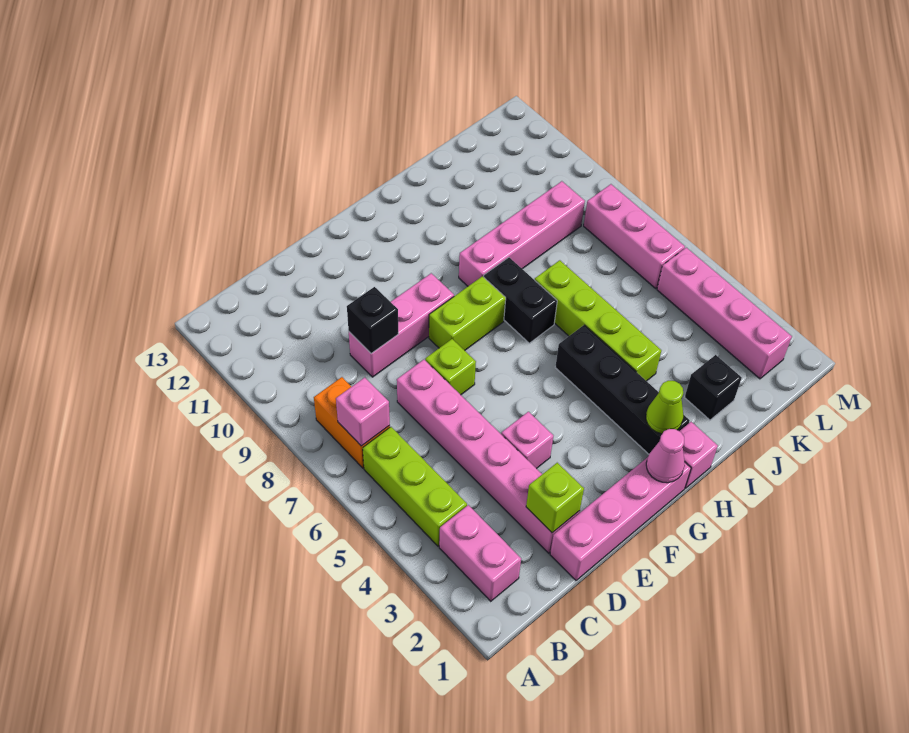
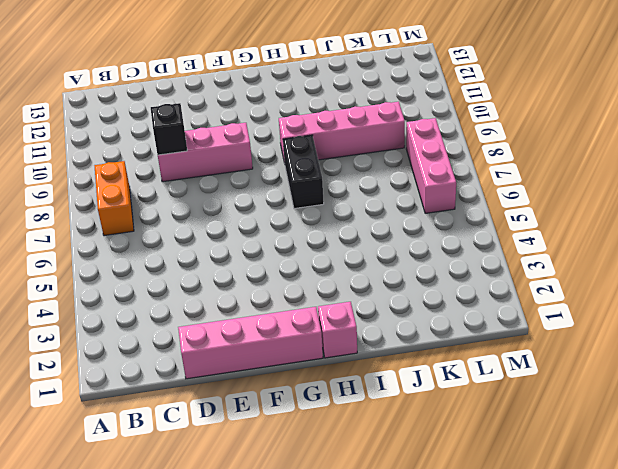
none -> pink 1x2 brick [439,505,521,601]
none -> lime 1x3 brick [363,427,467,546]
none -> pink 1x6 brick [397,360,580,553]

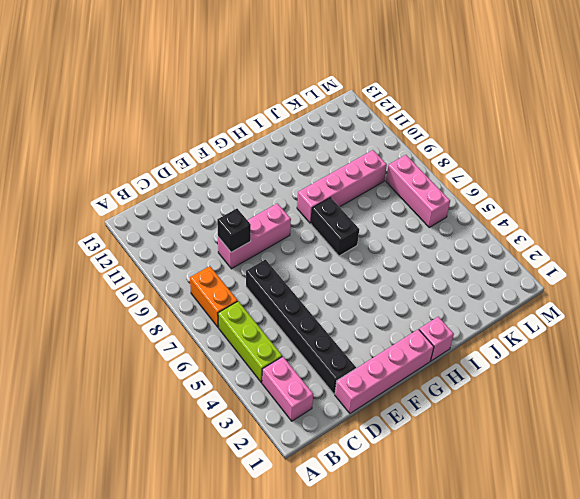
black 1x6 brick [246,260,356,394] -> pink 1x6 brick [397,360,580,553]
none -> pink 1x1 brick [501,412,553,469]
none -> lime 1x1 brick [425,339,476,395]
none -> lime 1x2 brick [429,276,506,350]

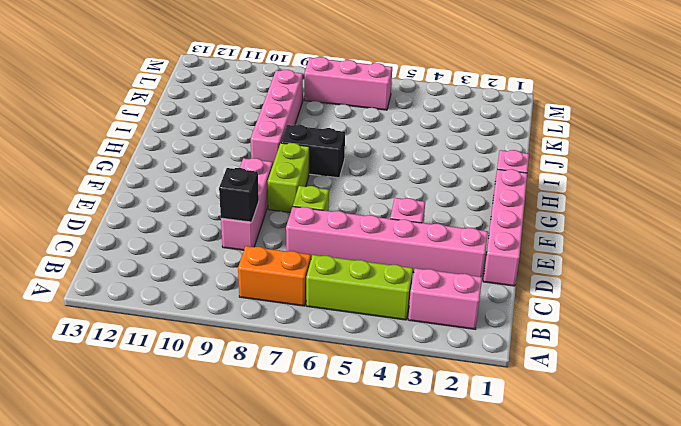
none -> black 1x4 brick [555,325,690,454]
none -> lime 1x4 brick [535,260,661,381]
none -> black 1x1 brick [685,355,742,420]

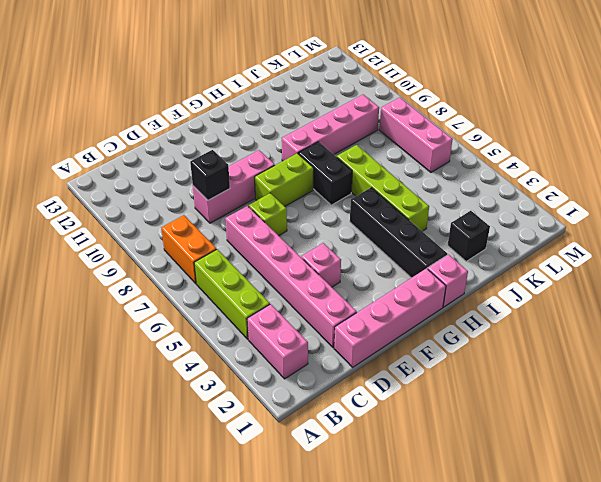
none -> pink 1x4 brick [657,248,792,379]
none -> pink 1x1 brick [336,377,390,446]
none -> lime 1x1 brick [526,463,584,533]

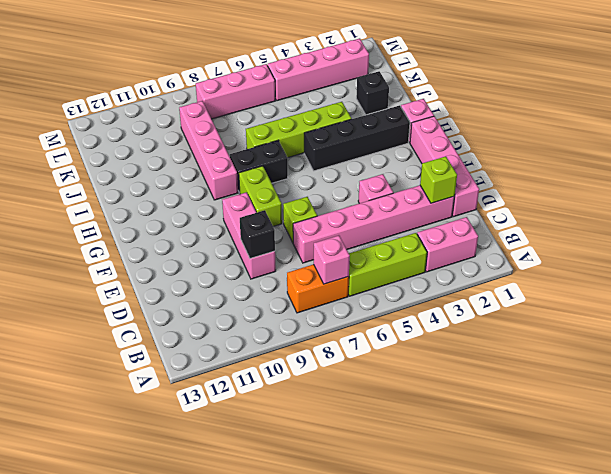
none -> pink 1x1 cone [646,429,685,483]
none -> lime 1x1 cone [646,381,683,434]

